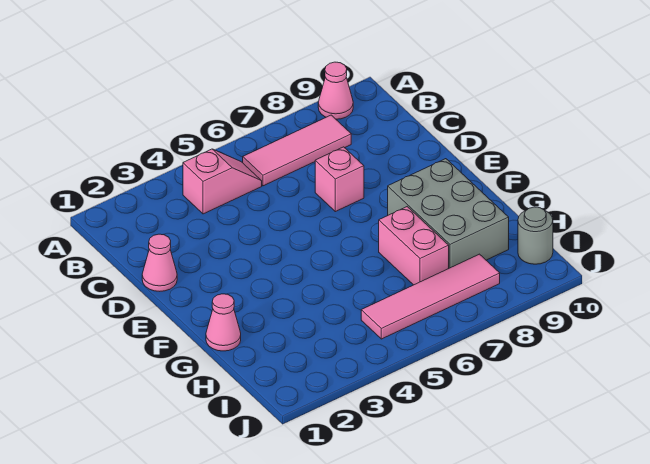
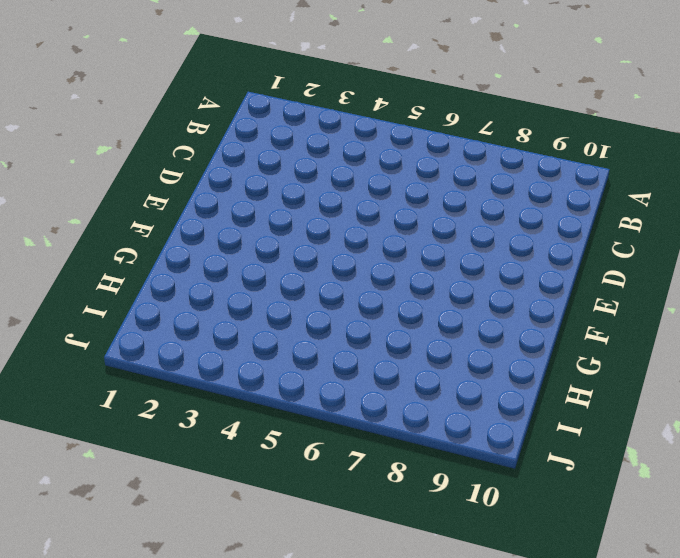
none -> pink 1x1 cone [318,62,353,119]
none -> pink 1x2 slope [183,149,262,214]

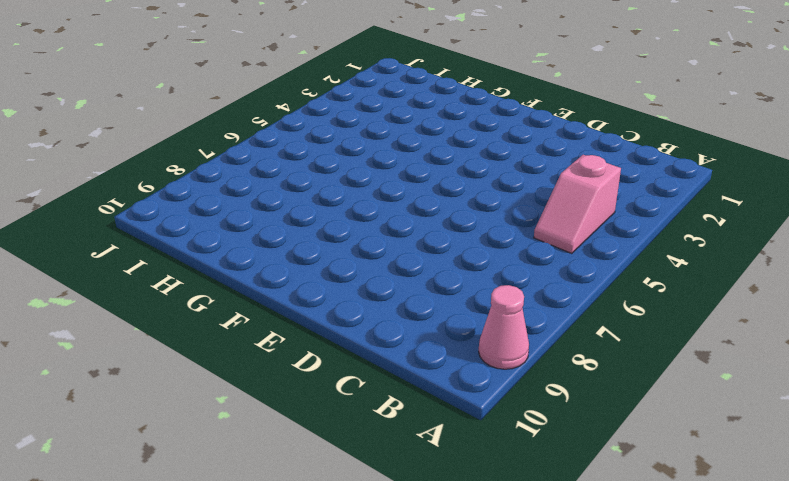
none -> pink 1x3 tile [243,115,351,186]
none -> pink 1x1 cone [142,234,177,291]

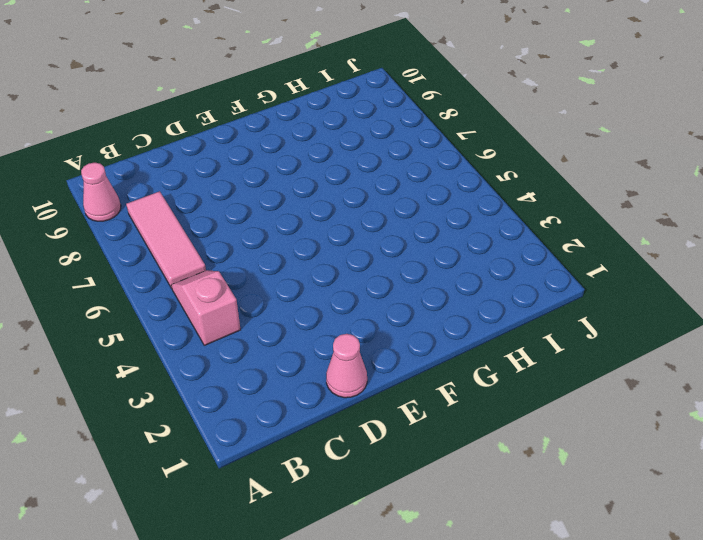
none -> pink 1x1 brick [315,147,364,212]
none -> grey 2x3 brick [388,159,509,268]

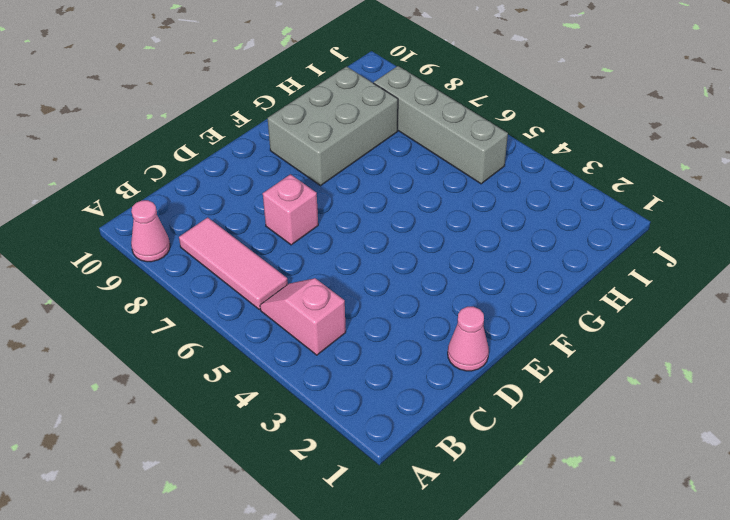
grey 1x4 brick [374,66,508,184] -> pink 1x4 tile [361,254,500,339]
none -> pink 1x1 cone [206,294,241,351]
none -> pink 1x2 brick [379,207,449,285]

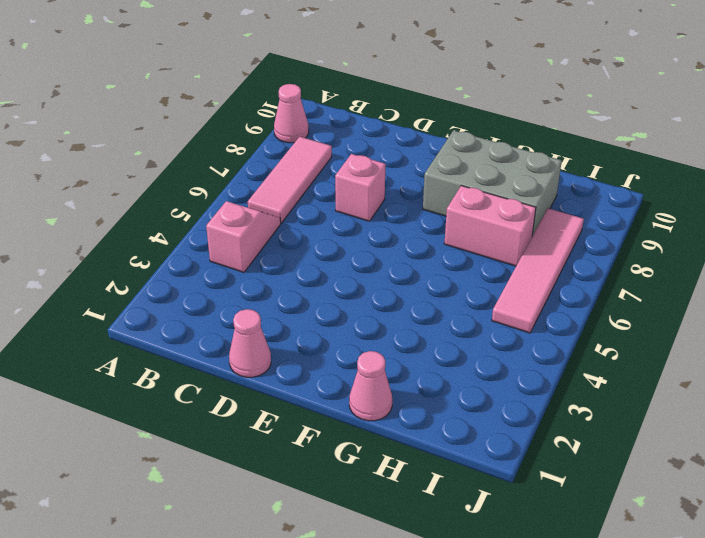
none -> grey 1x1 round brick [518,207,553,264]

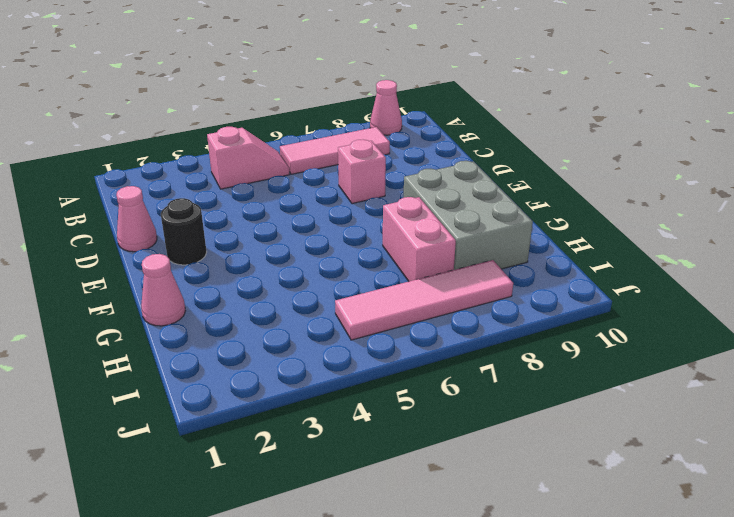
black 1x1 round brick [161,198,207,265] -> none
none -> grey 1x1 round brick [518,207,553,264]

